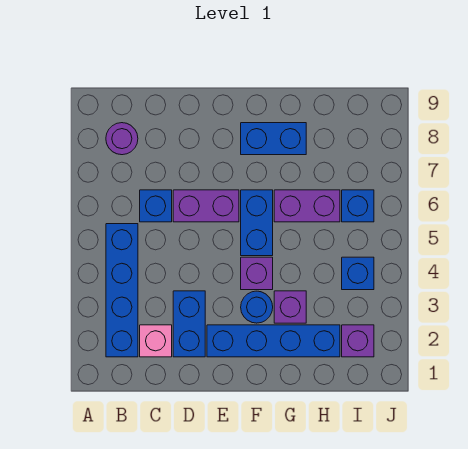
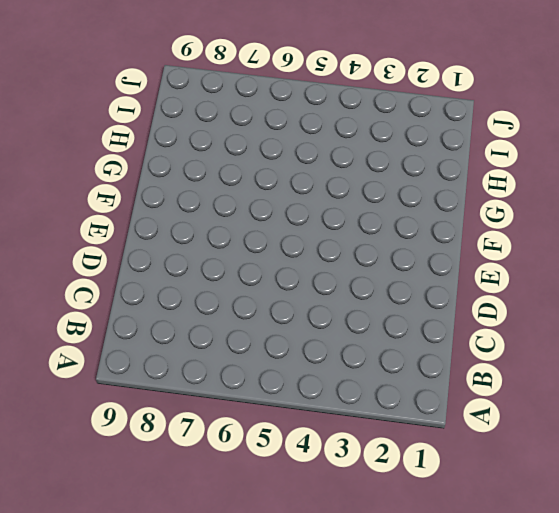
none -> blue 1x4 brick [106,224,138,357]
none -> purple 1x1 round brick [106,123,138,155]
none -> pink 1x1 brick [140,325,172,357]

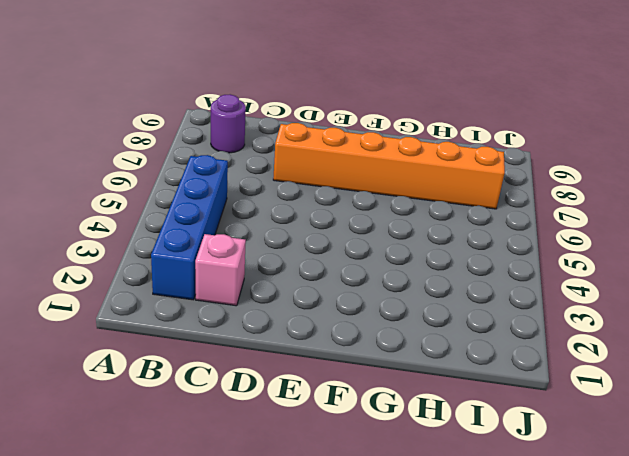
orange 1x6 brick [273,123,505,209] -> none
none -> blue 1x1 brick [140,190,172,222]
none -> blue 1x2 brick [173,291,205,357]
none -> purple 1x2 brick [173,190,239,222]

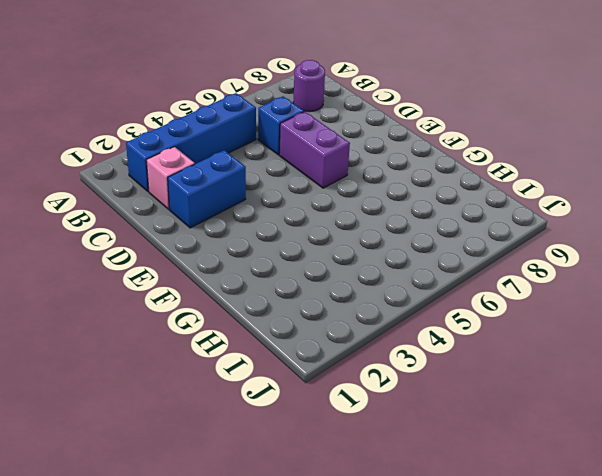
none -> blue 1x4 brick [207,325,340,357]
none -> blue 1x1 round brick [241,291,273,323]
none -> purple 1x1 brick [241,257,273,290]

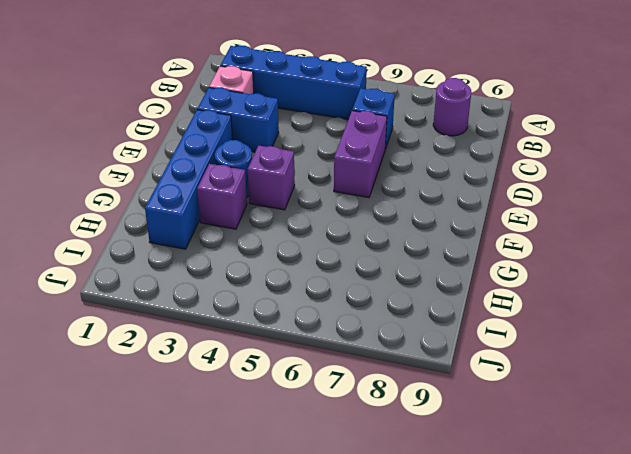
none -> blue 1x2 brick [241,190,273,256]
none -> blue 1x2 brick [241,123,306,155]
none -> purple 1x2 brick [274,190,340,222]

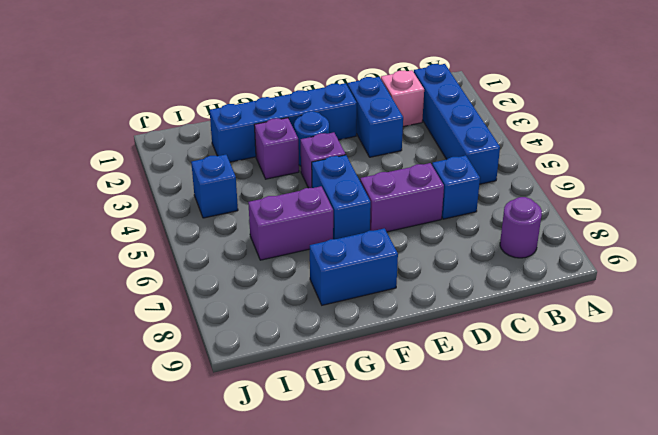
none -> purple 1x1 brick [342,325,374,357]
none -> blue 1x1 brick [342,190,374,222]

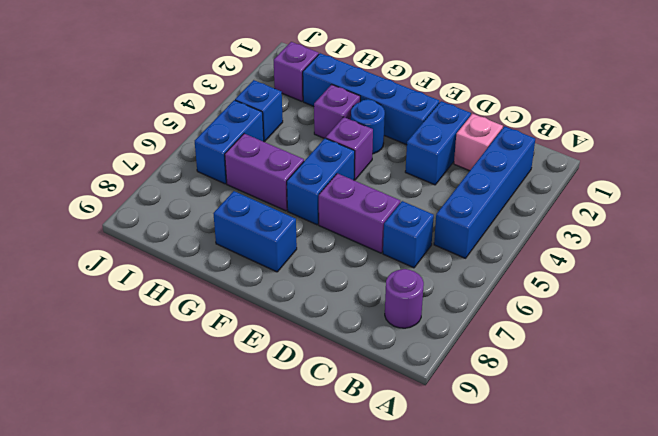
blue 1x2 brick [195,100,264,184] -> blue 1x1 brick [342,190,374,222]

